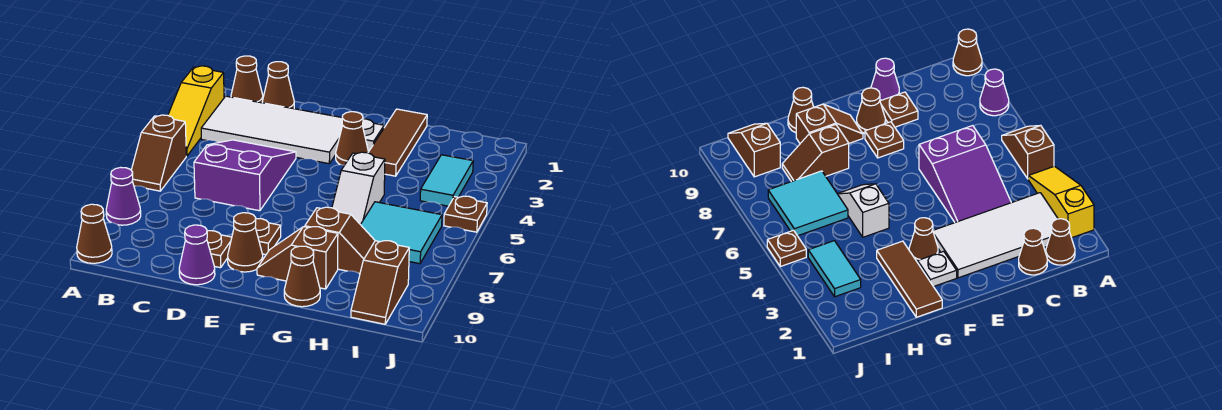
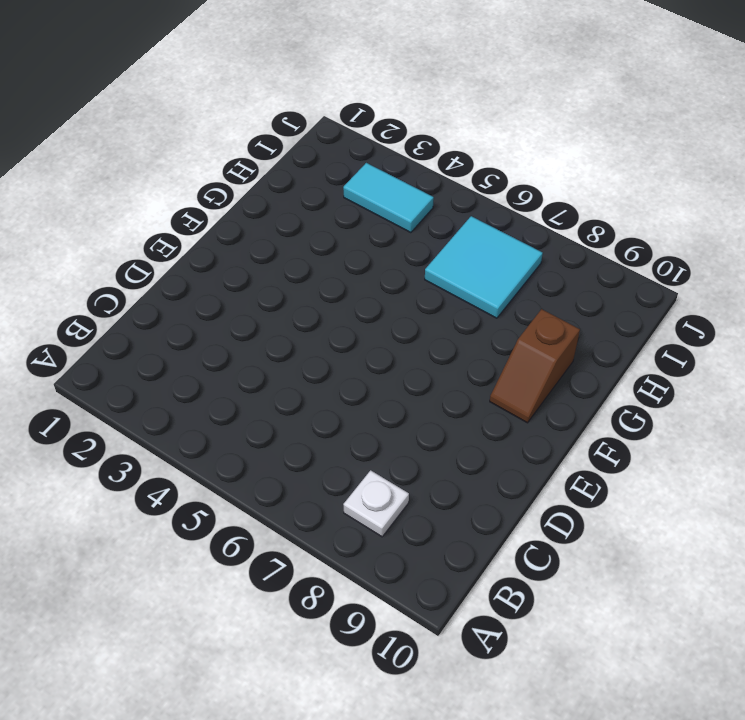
white 1x1 plate [343,470,409,537] -> white 1x1 plate moved to [362,119,384,152]
none -> yellow 1x3 slope [168,66,224,156]
none -> brown 1x2 slope [131,115,186,191]
none -> purple 1x1 cone [106,167,141,225]

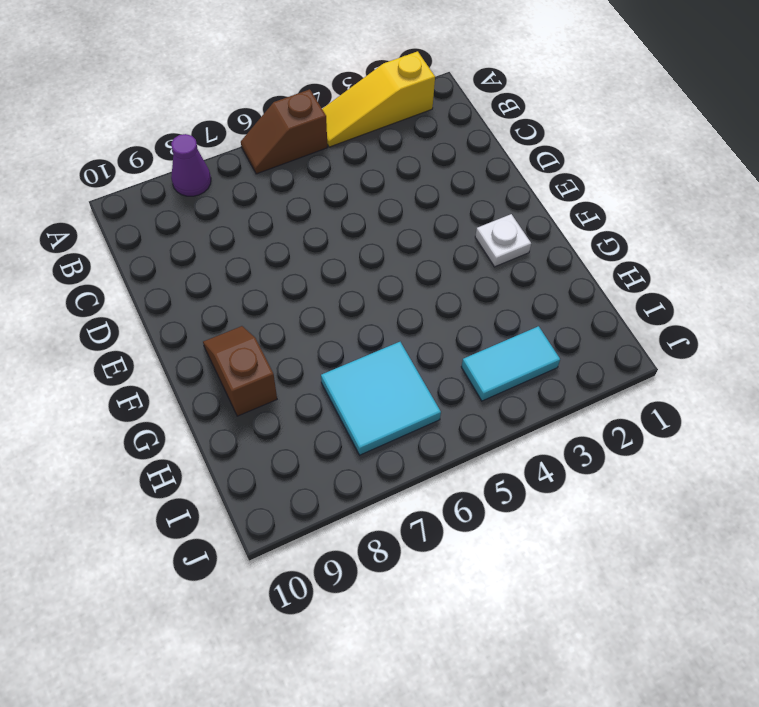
none -> brown 1x1 cone [77,204,112,263]
none -> brown 1x1 cone [231,56,263,103]
none -> white 2x4 tile [201,96,343,164]

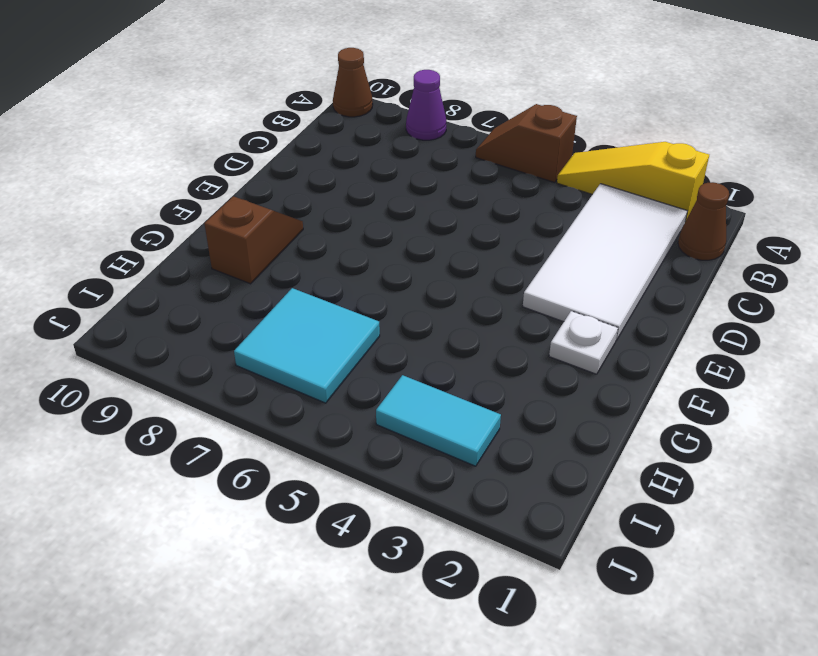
none -> brown 1x1 cone [262,62,294,109]
none -> purple 2x3 slope [194,140,296,211]
none -> brown 1x1 plate [207,231,232,268]

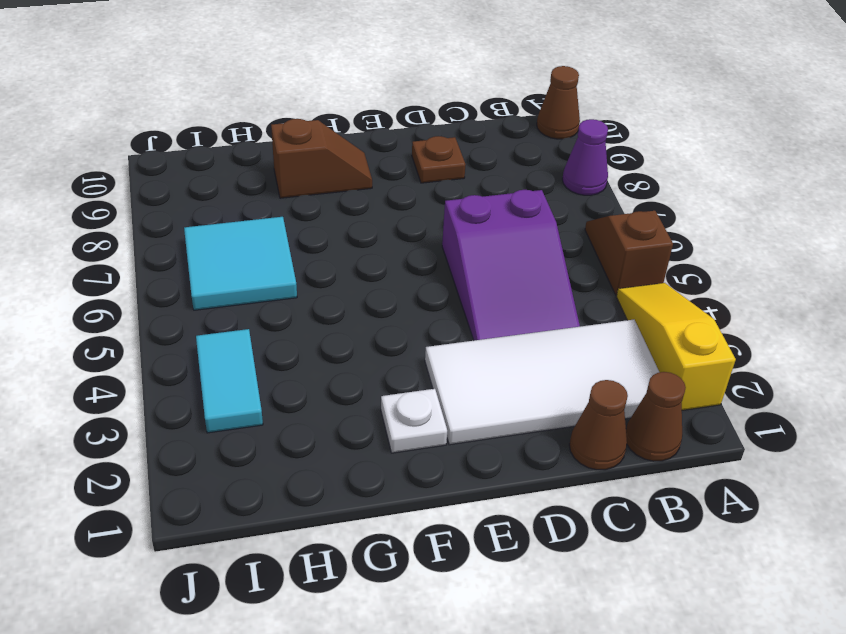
none -> purple 1x1 cone [179,225,215,285]
none -> brown 1x1 plate [255,219,281,255]
none -> brown 1x1 cone [228,213,263,272]

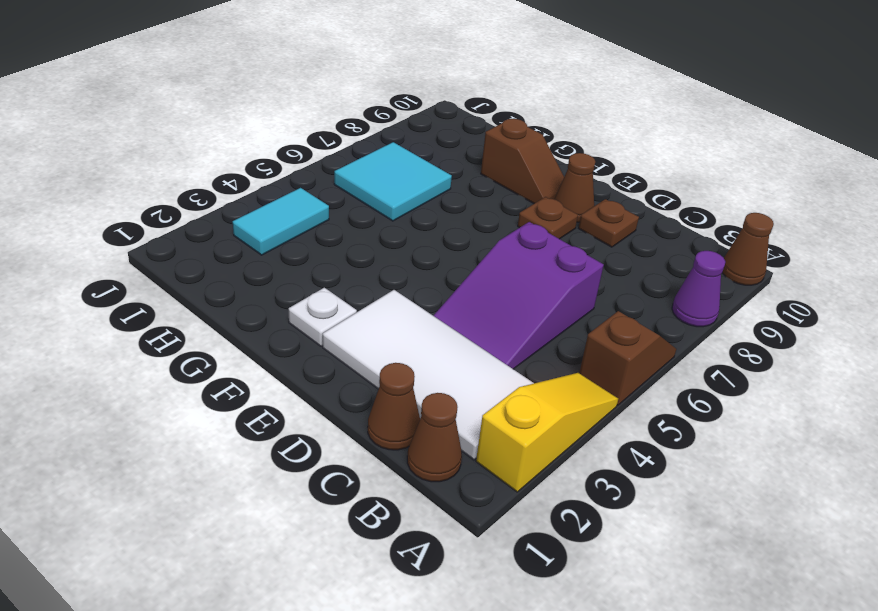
none -> purple 1x1 cone [179,225,215,285]
none -> brown 1x1 cone [336,112,368,165]
none -> brown 1x3 tile [368,109,427,176]

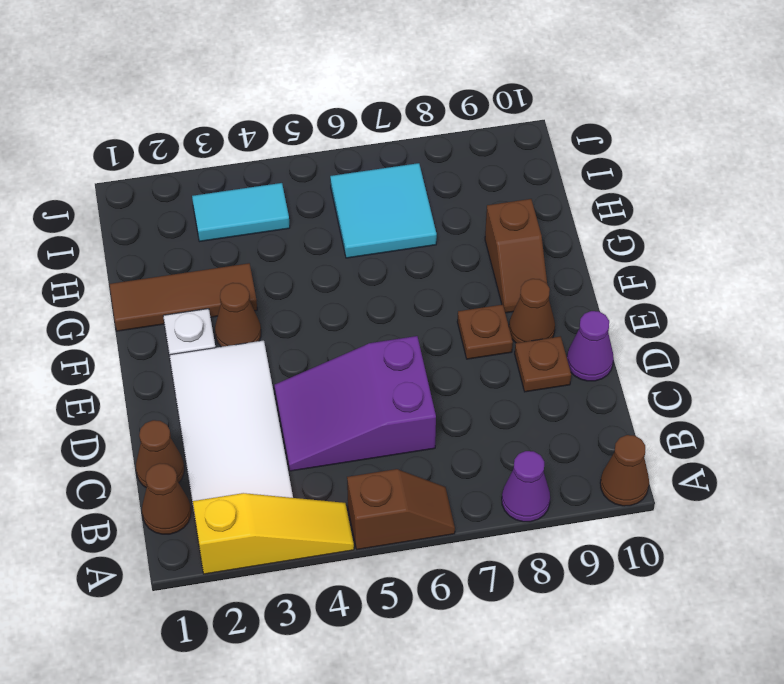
none -> white 1x2 slope [332,152,385,225]
none -> brown 1x2 slope [305,207,375,274]
none -> brown 1x1 cone [284,246,320,307]

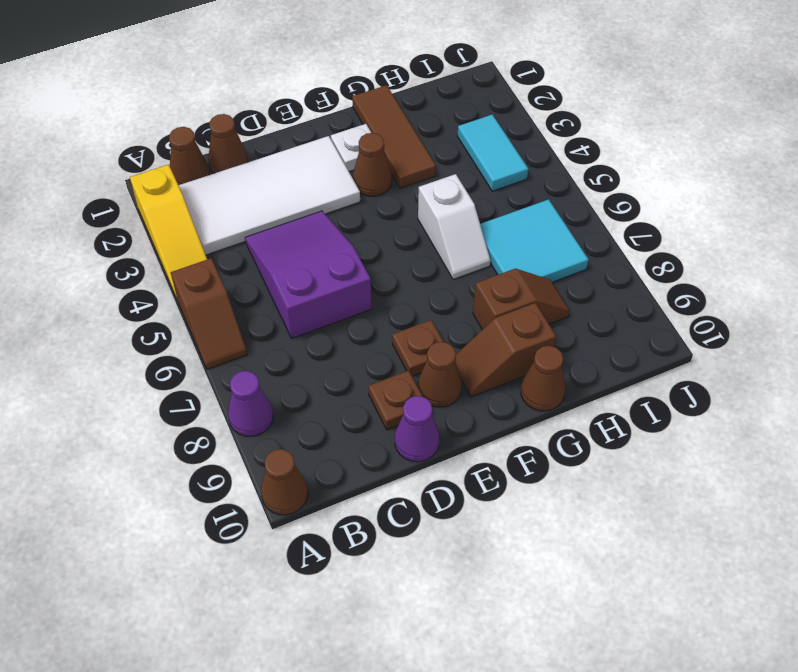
none -> brown 1x2 slope [351,241,409,324]
none -> brown 1x1 plate [444,196,487,232]

